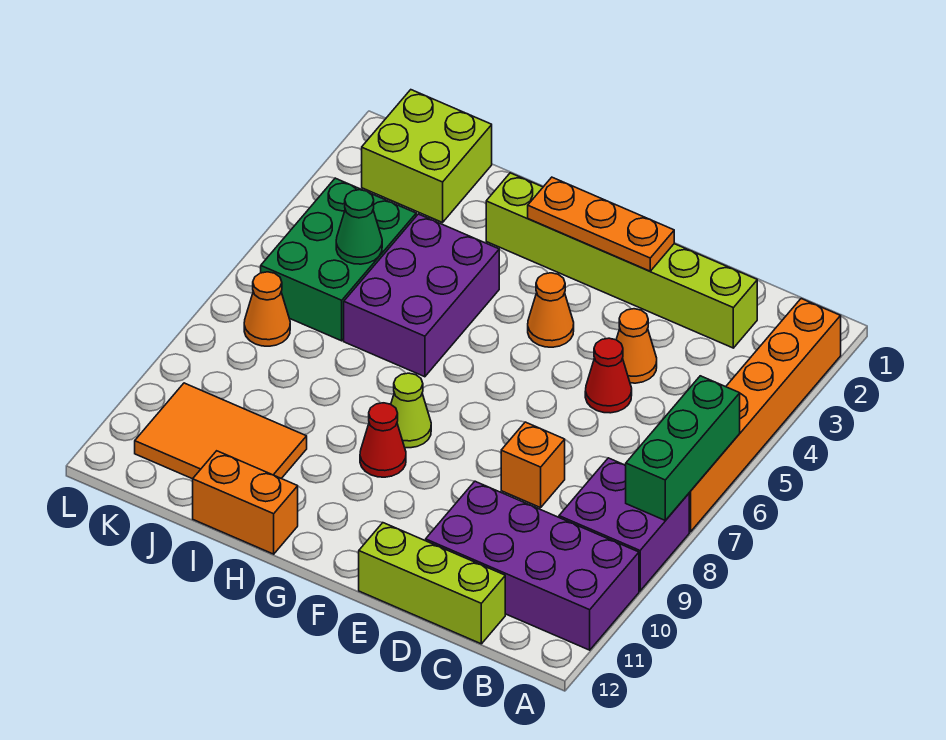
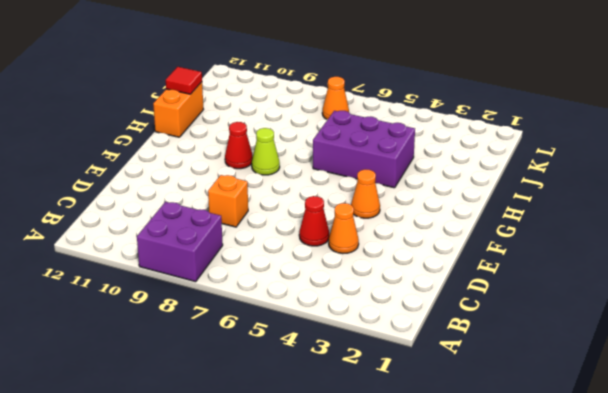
red 1x1 tile [166,67,202,94] -> none
none -> orange 1x6 brick [689,299,841,532]
none -> purple 2x4 brick [426,481,639,650]
none -> lime 1x6 brick [486,173,757,348]

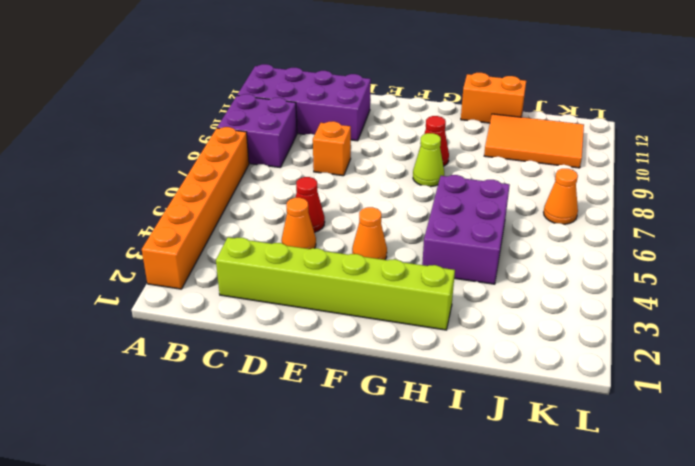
none -> lime 1x3 brick [359,523,505,644]
none -> lime 2x2 brick [362,90,492,222]
none -> green 2x3 brick [261,178,416,341]

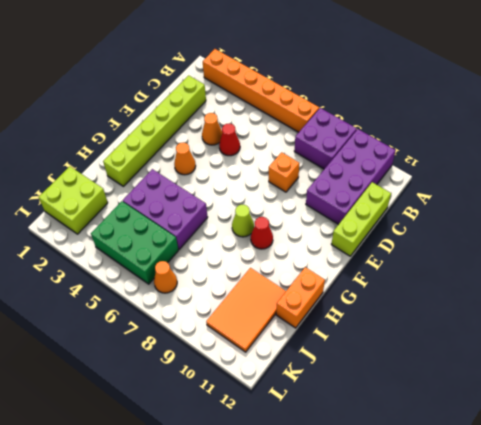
none -> green 1x3 brick [625,376,740,520]
none -> orange 1x3 plate [528,177,674,271]
none -> green 1x1 cone [336,190,382,264]

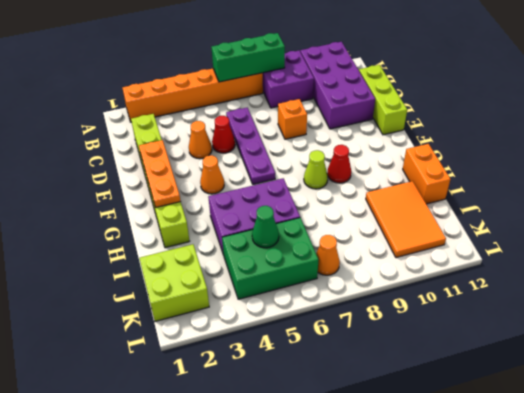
purple 1x4 plate [226,108,275,184] -> none

